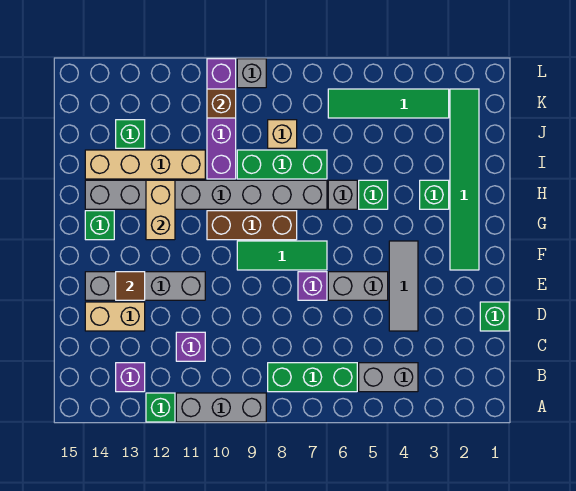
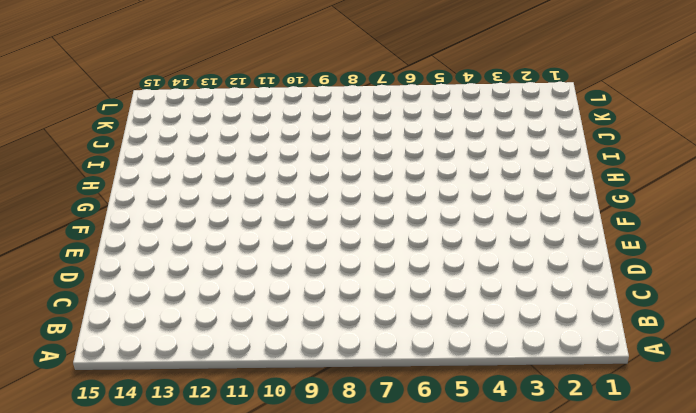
none -> grey 1x3 brick [176,393,266,422]
none -> green 1x1 brick [146,393,175,422]
none -> grey 1x2 brick [359,363,418,392]
none -> green 1x3 brick [268,363,357,392]

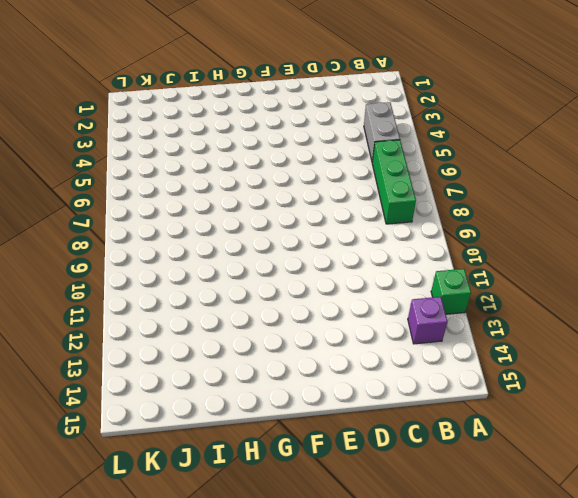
none -> grey 1x3 brick [176,393,266,422]
none -> purple 1x1 brick [176,332,205,361]
none -> green 1x1 brick [480,302,509,331]
none -> grey 1x3 tile [389,241,418,331]

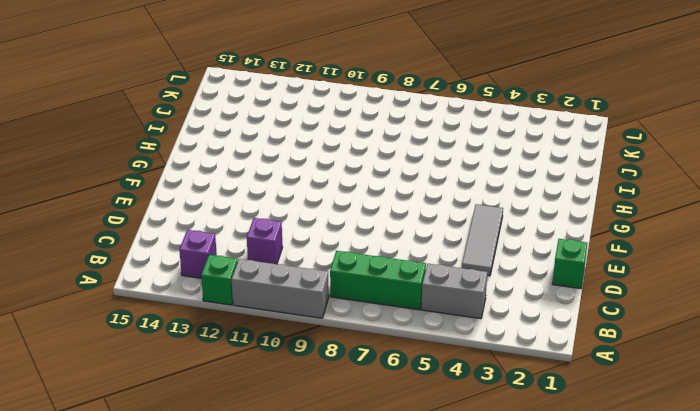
none -> tan 1x2 brick [85,302,145,331]
none -> grey 1x2 brick [328,272,388,300]
none -> purple 1x1 brick [298,272,327,300]
none -> grey 1x4 brick [85,272,205,300]

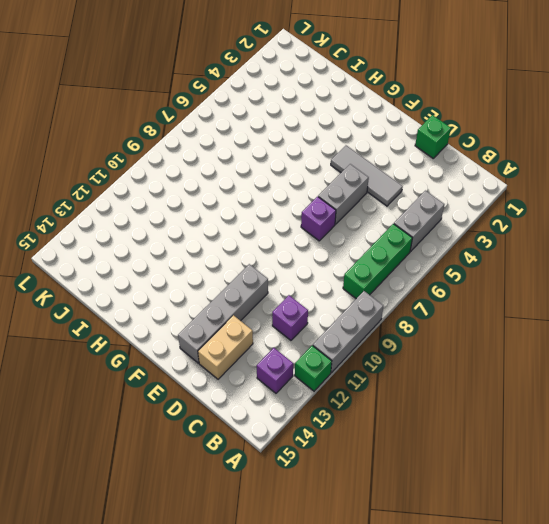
none -> green 1x6 tile [450,89,479,270]
none -> green 1x3 tile [237,241,327,270]
none -> brown 1x3 brick [207,211,297,240]
none -> green 1x1 brick [85,211,114,240]

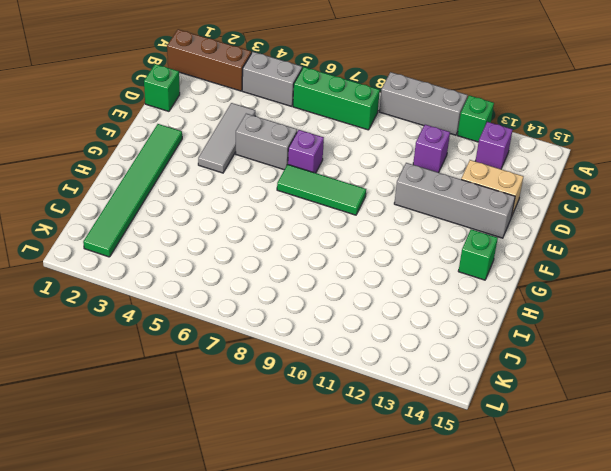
brown 1x3 brick [167,29,251,91] -> brown 1x3 brick moved to [207,211,297,240]
none -> green 1x1 brick [420,180,449,209]
none -> green 1x1 brick [359,180,388,209]
none -> grey 1x1 brick [328,180,357,209]
none -> grey 1x8 brick [85,180,327,209]

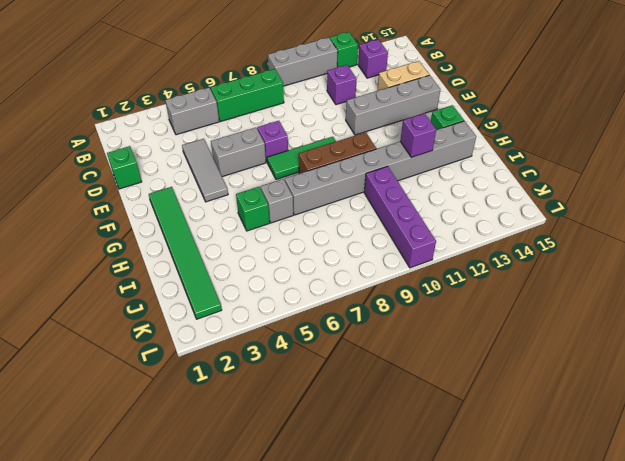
purple 1x1 brick [400,113,436,157] -> tan 1x2 brick [146,180,175,240]
none -> green 1x1 brick [420,180,449,209]
none -> green 1x3 brick [237,150,327,179]
none -> tan 1x4 brick [85,150,205,179]
none -> tan 1x1 brick [268,120,297,148]

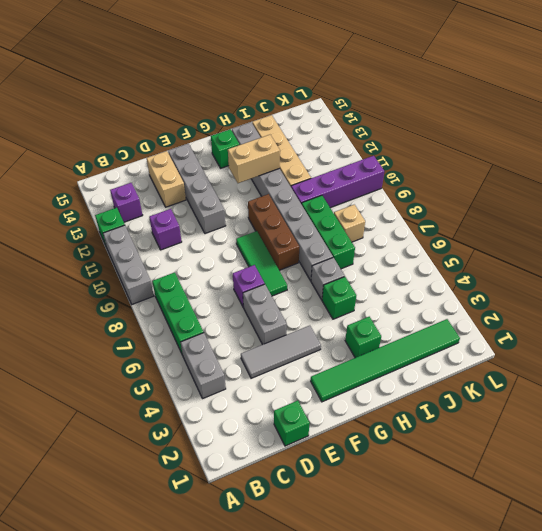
none -> green 1x1 brick [116,120,145,148]
none -> green 1x4 tile [328,89,449,118]
none -> grey 1x1 brick [237,59,266,88]
none -> brown 1x1 tile [116,272,145,300]

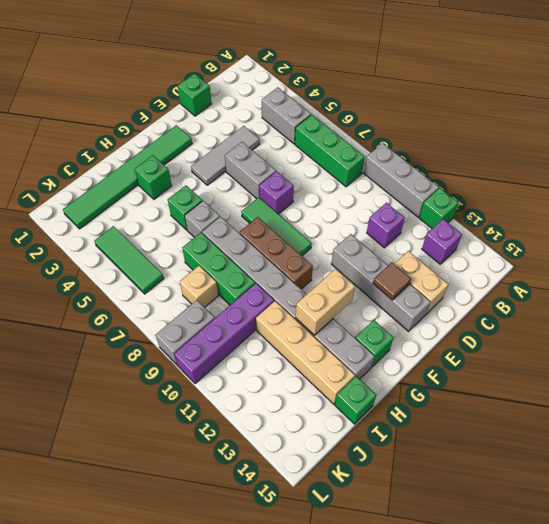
green 1x1 brick [335,376,376,424] -> green 1x1 brick moved to [116,120,145,148]
green 1x3 tile [94,226,164,294] -> green 1x4 tile [328,89,449,118]
grey 1x2 brick [156,300,215,365] -> grey 1x1 brick [237,59,266,88]
none -> brown 1x1 brick [207,89,236,118]

